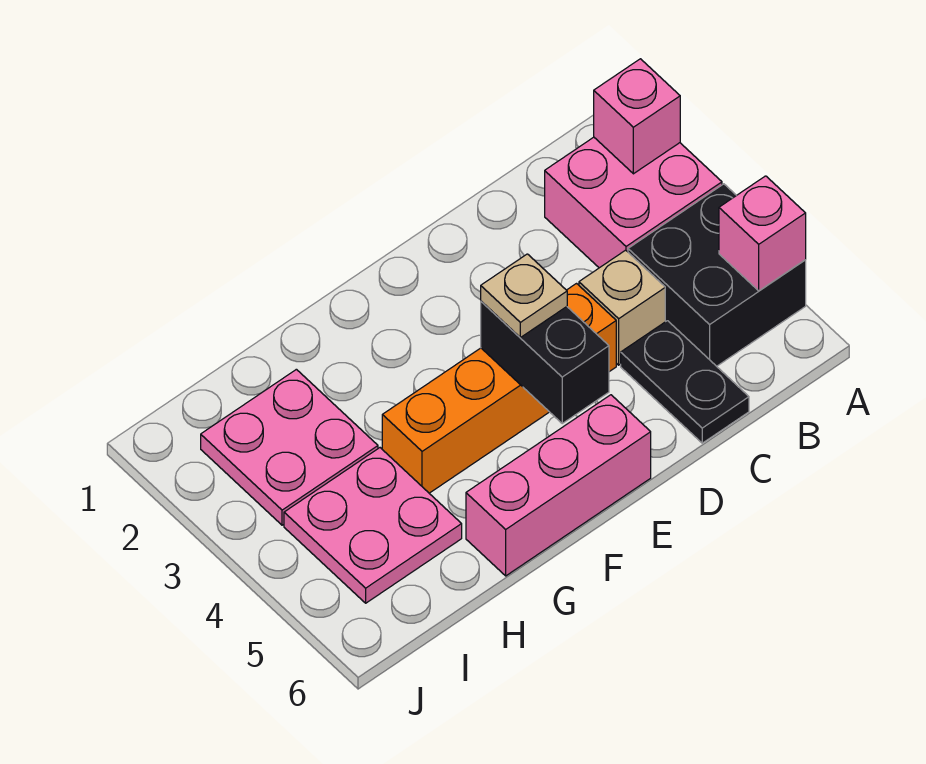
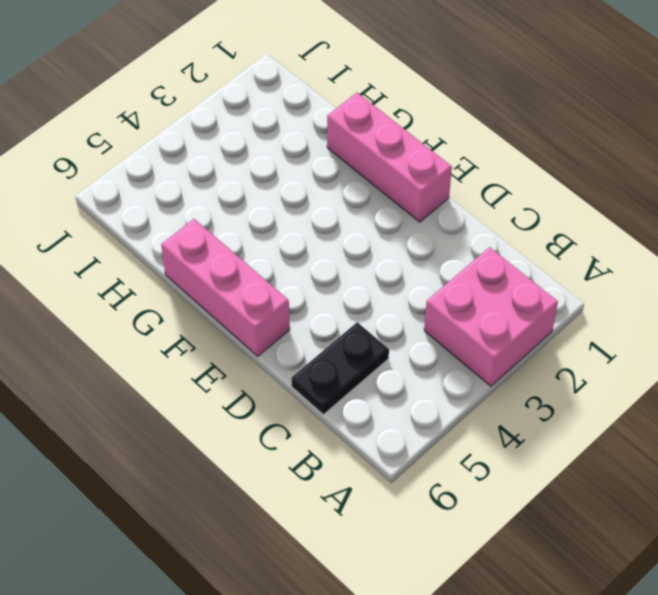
pink 1x3 brick [327,93,452,222] -> none
none -> black 2x2 brick [628,184,806,366]
none -> tan 1x1 brick [579,250,665,365]
none -> orange 1x4 brick [382,284,616,493]

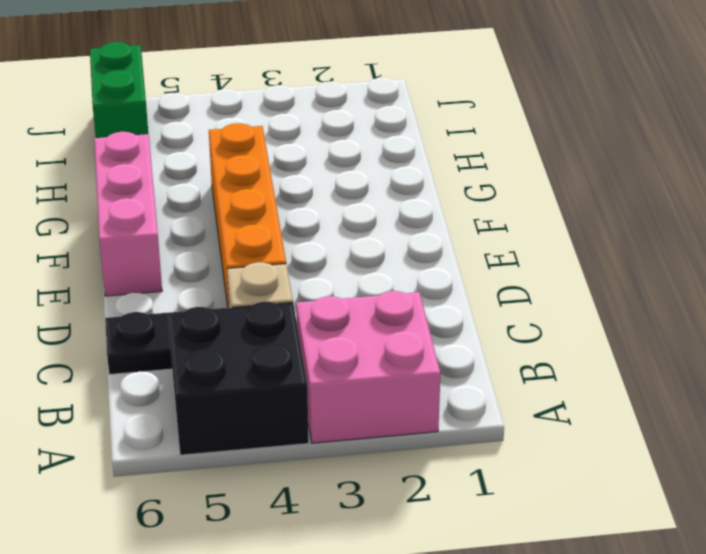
green 1x2 brick [90,42,148,138] -> none
none -> pink 2x2 plate [201,369,378,525]
none -> pink 2x2 plate [284,448,462,603]
none -> pink 1x1 brick [594,59,680,174]

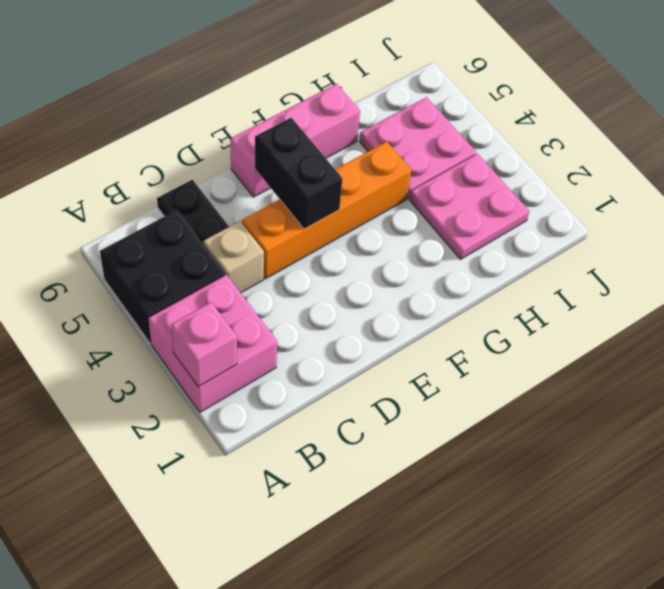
none -> pink 1x1 brick [719,176,806,291]
none -> tan 1x1 plate [481,254,567,337]

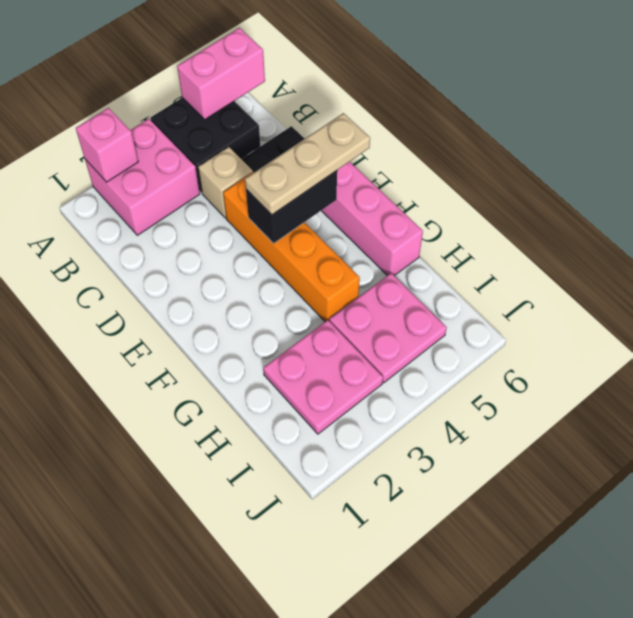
pink 1x2 brick [177,28,265,119] -> pink 1x1 brick [719,176,806,291]
tan 1x3 plate [245,113,370,215] -> tan 1x1 plate [481,254,567,337]

